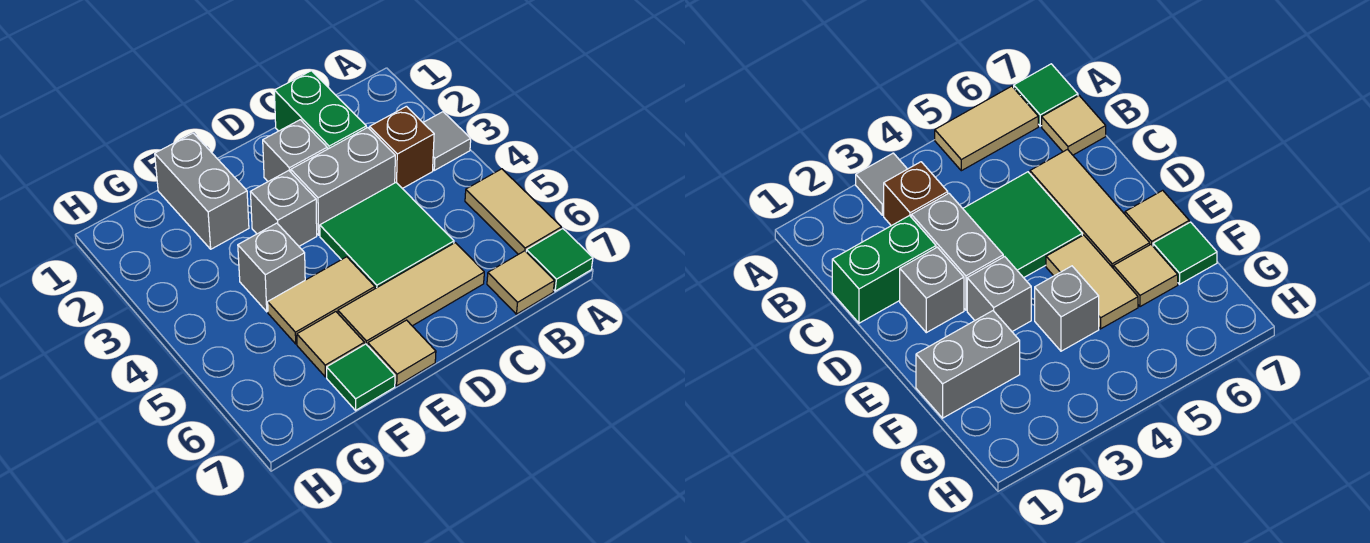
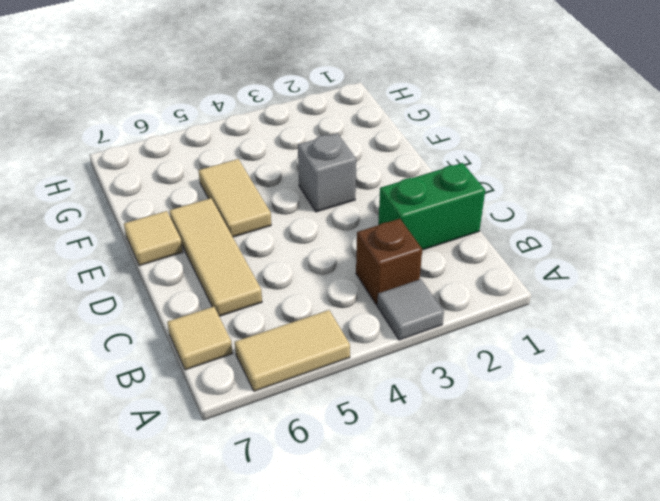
none -> green 1x1 tile [526,229,593,291]
none -> grey 1x2 brick [291,128,395,235]
none -> green 2x2 tile [320,183,454,289]

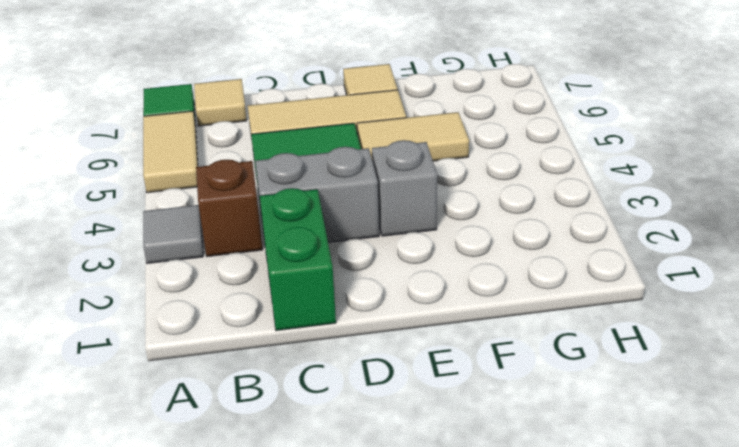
none -> grey 1x1 brick [263,120,327,181]
none -> grey 1x2 brick [155,133,249,249]
none -> grey 1x1 brick [238,223,305,312]

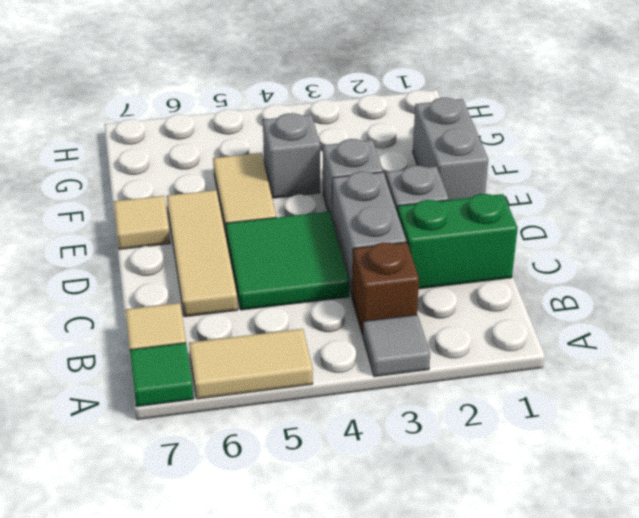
grey 1x2 brick [413,98,488,200] -> grey 1x2 brick turned to [155,133,249,249]
none -> tan 1x1 tile [297,312,364,377]
none -> green 1x1 tile [327,344,395,410]

